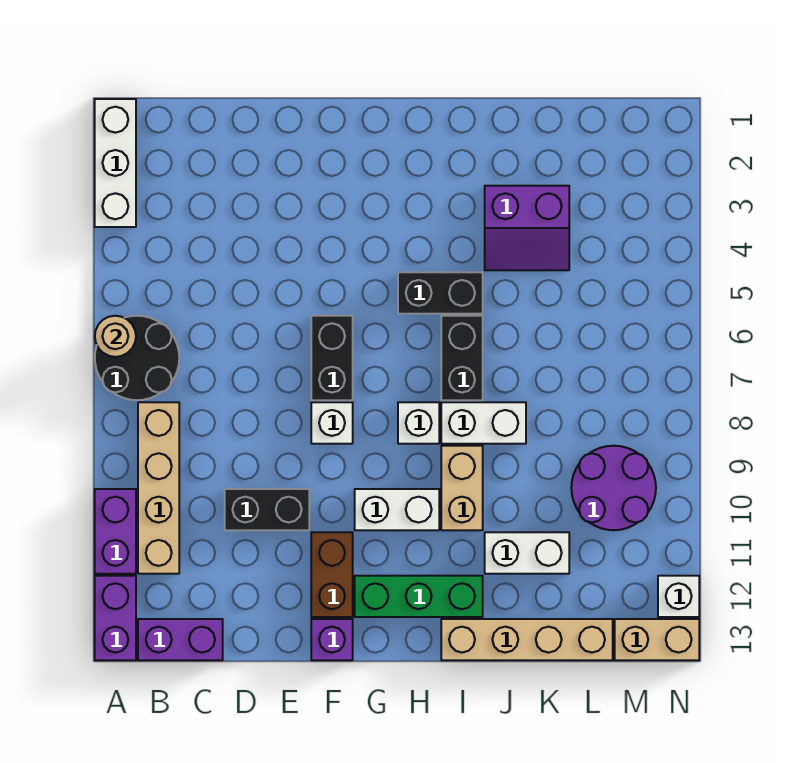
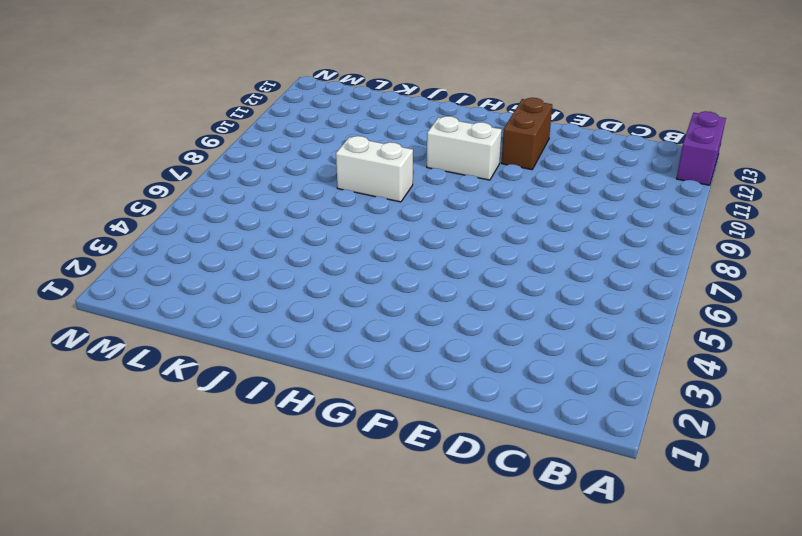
none -> white 1x3 brick [95,99,136,227]
none -> black 2x2 round brick [95,316,179,400]
none -> purple 1x2 brick [95,489,136,574]

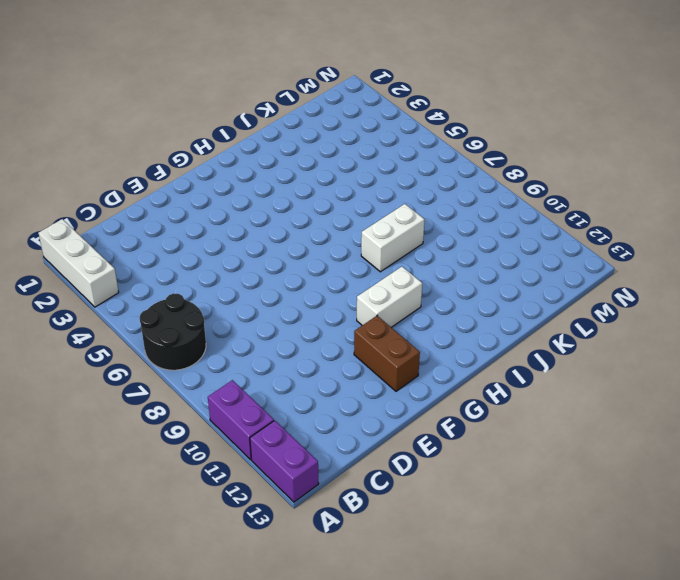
none -> tan 1x4 brick [138,402,179,574]
none -> purple 1x2 brick [138,619,223,660]
none -> black 1x2 brick [225,489,309,530]

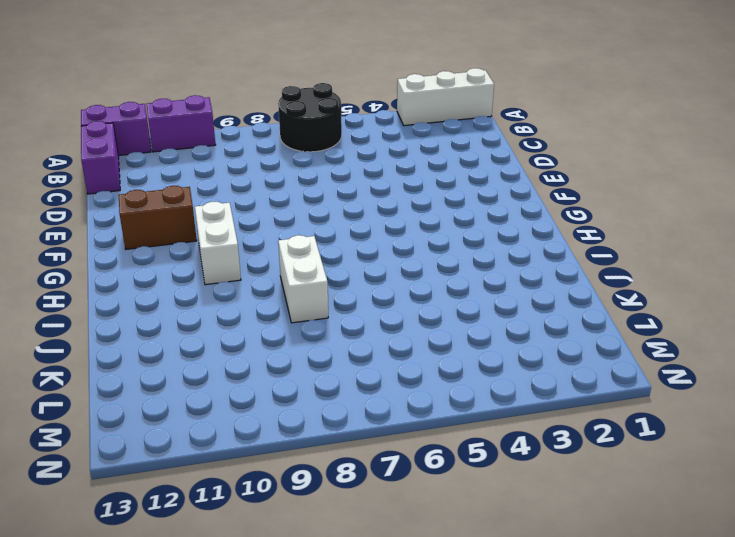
none -> tan 1x4 brick [138,402,179,574]
none -> black 1x2 brick [225,489,309,530]
none -> black 1x2 brick [311,316,353,400]

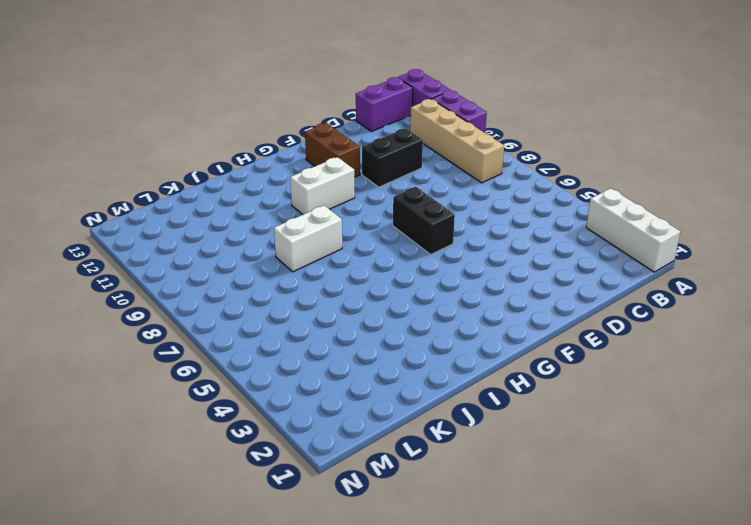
none -> black 2x2 round brick [95,316,179,400]
none -> white 1x1 brick [311,402,353,444]
none -> purple 1x1 brick [311,619,353,660]

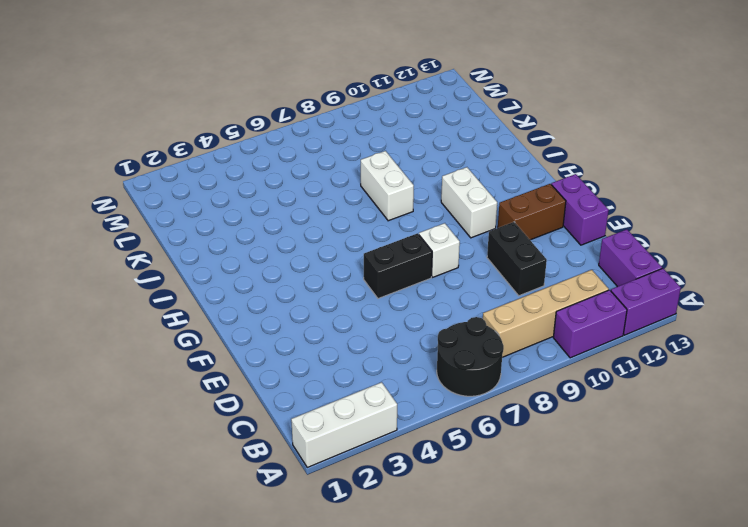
purple 1x2 brick [551,174,609,245] -> purple 1x1 brick [311,619,353,660]
none -> green 1x3 brick [355,576,483,617]
none -> black 1x2 brick [398,272,483,314]
none -> white 1x1 brick [398,402,439,444]

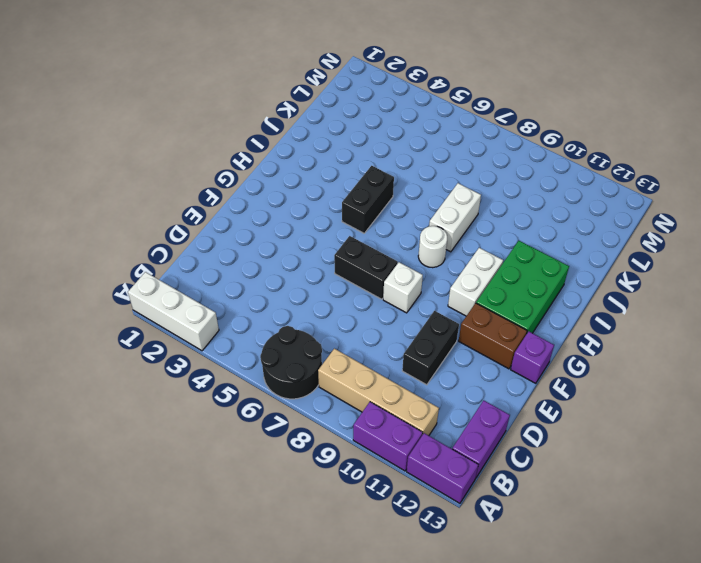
green 2x3 brick [476,241,569,333] -> green 1x3 brick [355,576,483,617]
white 1x1 round brick [418,226,447,268] -> white 1x1 brick [398,402,439,444]
none -> black 1x2 brick [441,316,483,400]
none -> tan 1x2 brick [441,446,483,530]
none -> tan 1x4 brick [441,619,613,660]

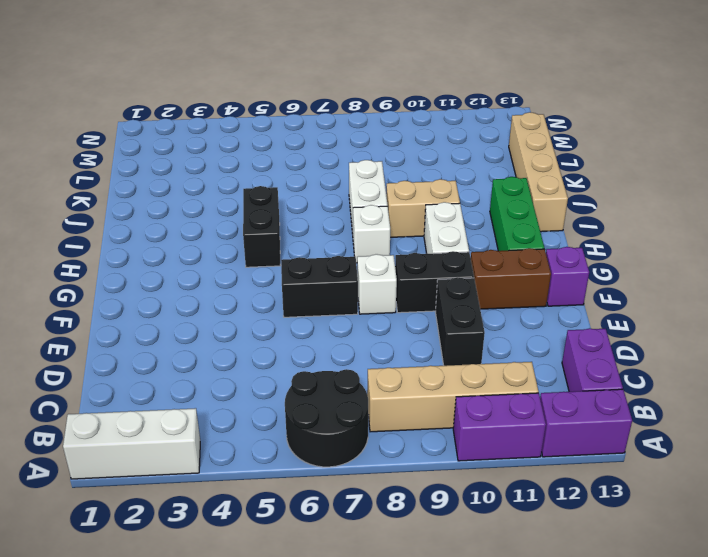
black 1x2 brick [395,251,474,313] -> black 1x2 brick moved to [441,316,483,400]
none -> purple 2x2 slope [485,186,569,270]
none -> white 1x2 brick [485,532,569,574]
none -> purple 2x2 round brick [571,446,656,530]

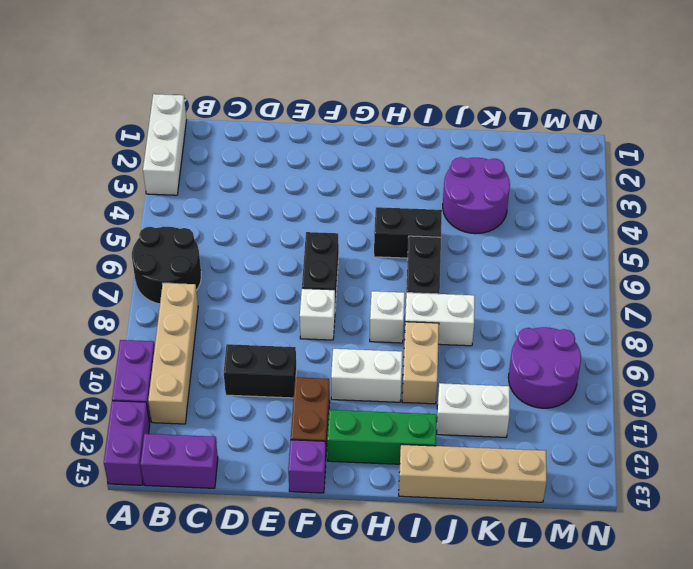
purple 2x2 round brick [443,157,510,234] -> purple 2x2 slope [485,186,569,270]
none -> tan 1x2 brick [615,619,699,660]
none -> white 1x1 brick [658,576,699,617]
none -> tan 1x1 round brick [95,316,136,357]

